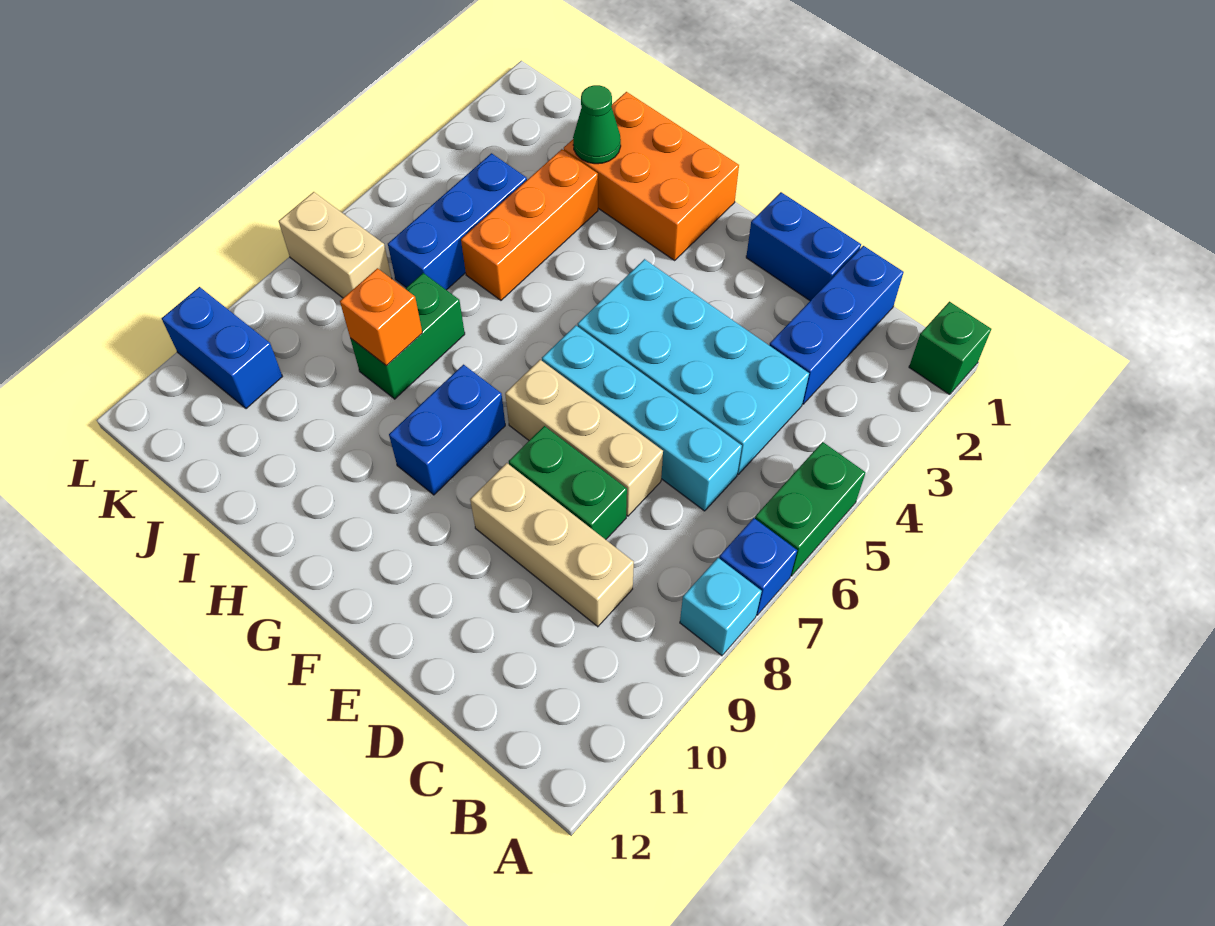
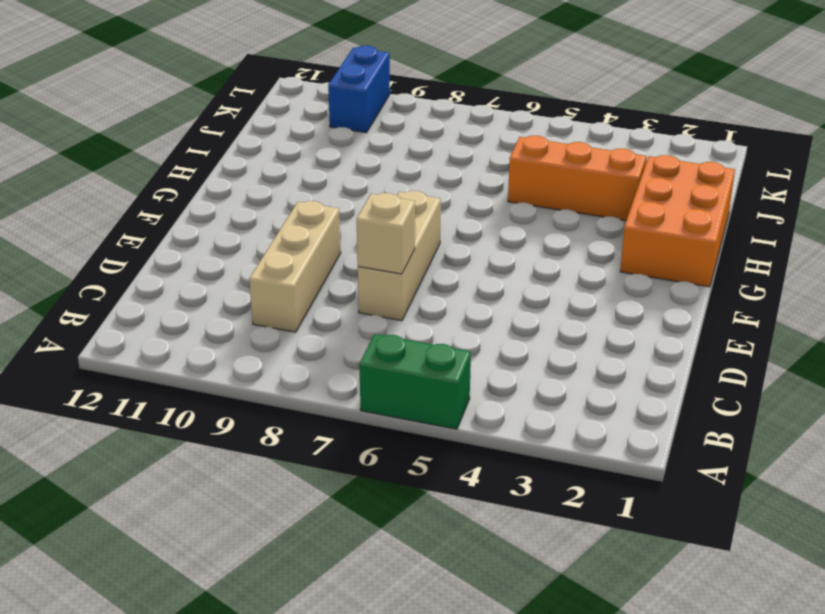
tan 1x1 brick [357,193,415,274] -> none
none -> green 1x1 brick [909,302,991,395]
none -> blue 1x1 brick [719,518,797,615]
none -> cyan 1x1 brick [680,558,762,656]

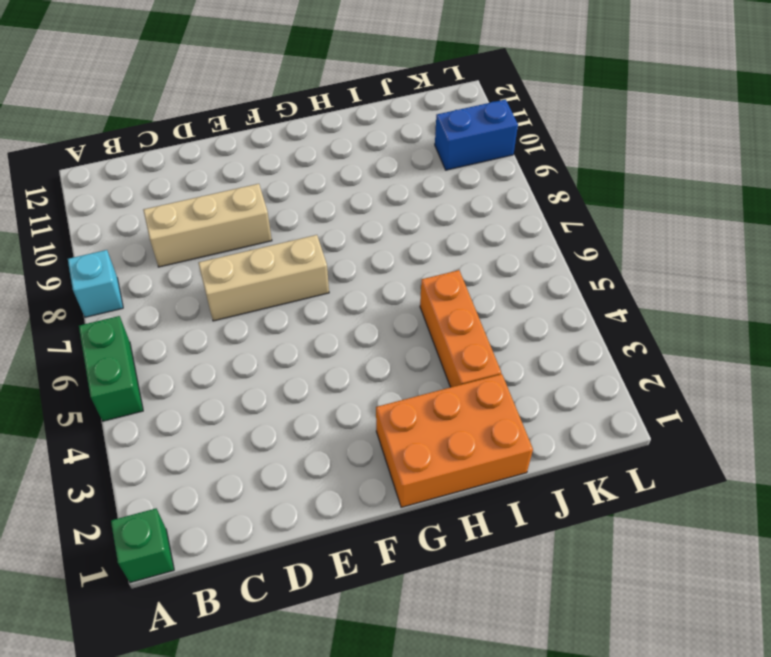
none -> blue 1x1 brick [719,518,797,615]
none -> blue 1x3 brick [769,246,904,404]
none -> cyan 2x4 brick [578,259,809,474]

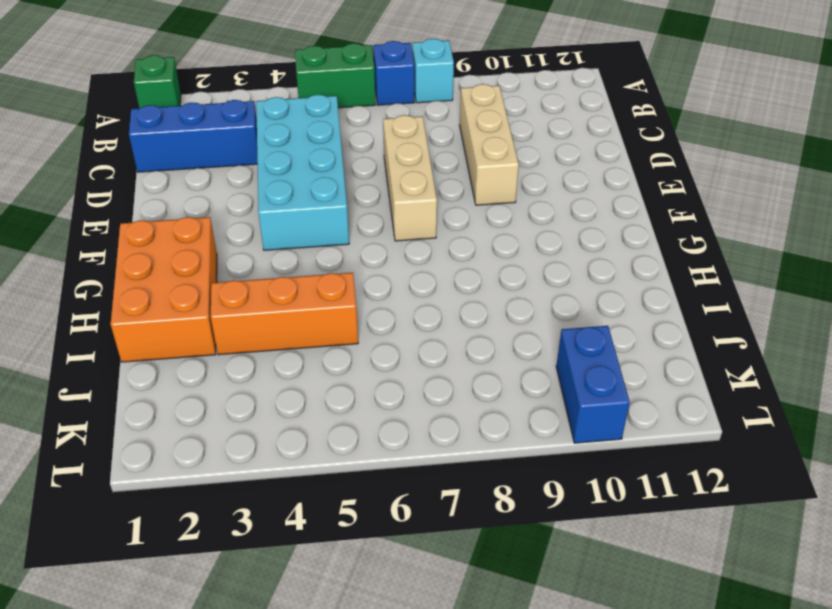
none -> cyan 1x4 brick [542,325,742,511]
none -> blue 1x2 brick [746,192,861,301]
none -> green 1x2 brick [509,426,627,540]

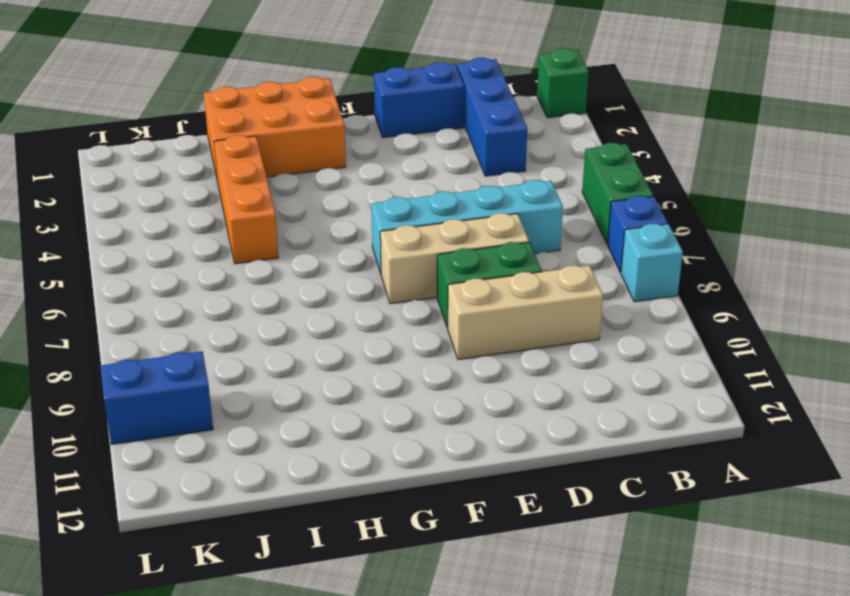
none -> cyan 2x4 brick [578,259,809,474]
none -> blue 1x2 brick [389,365,505,495]
none -> green 1x2 brick [350,273,465,399]

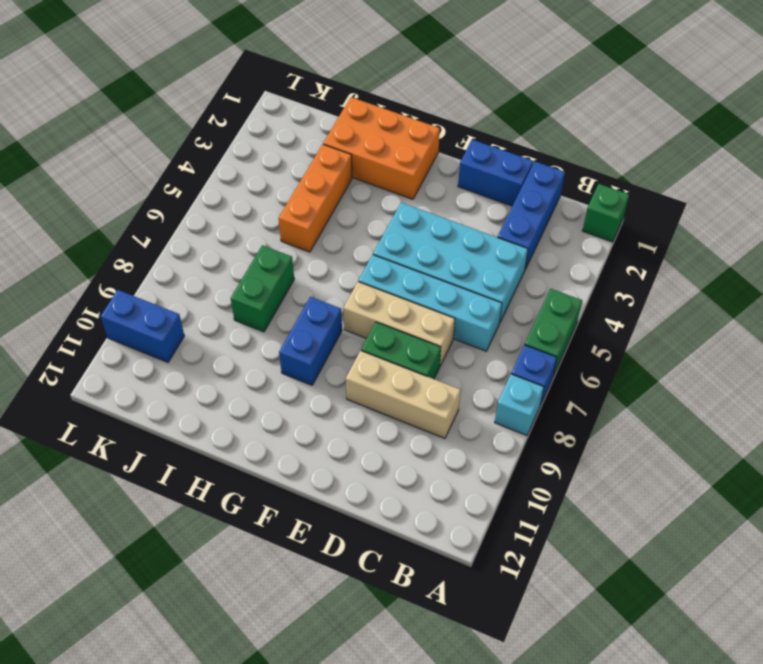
none -> blue 1x3 brick [388,153,527,290]
none -> tan 1x2 brick [279,192,392,298]
none -> green 1x1 cone [573,85,621,164]

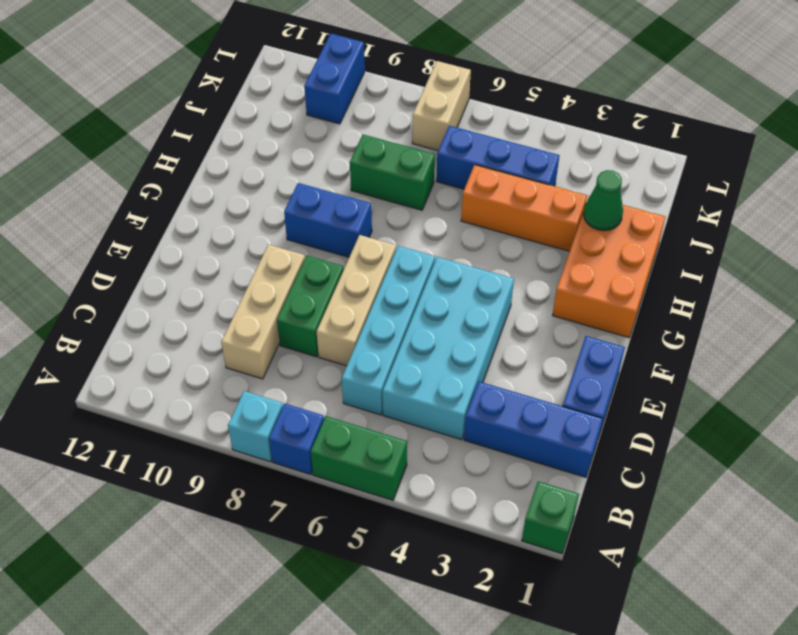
none -> orange 1x1 brick [340,268,422,366]

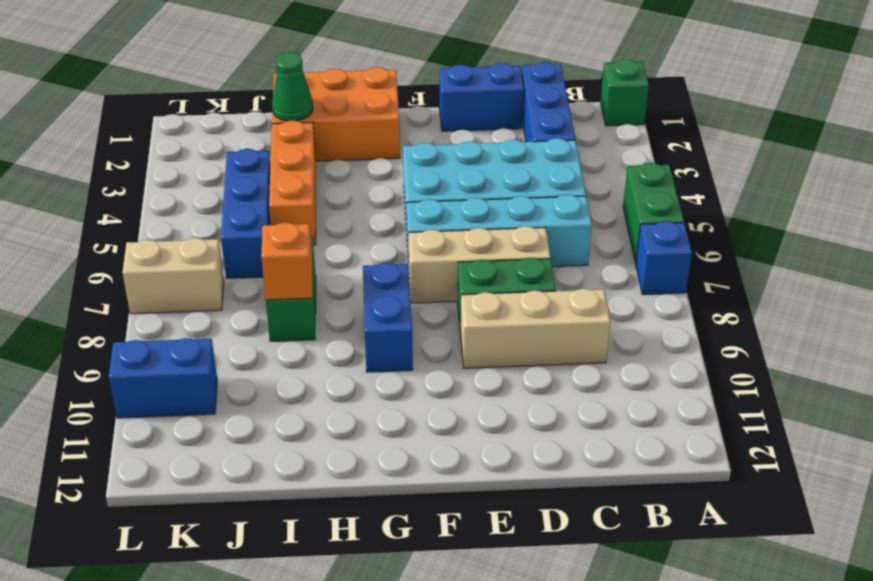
none -> cyan 1x1 brick [680,558,762,656]

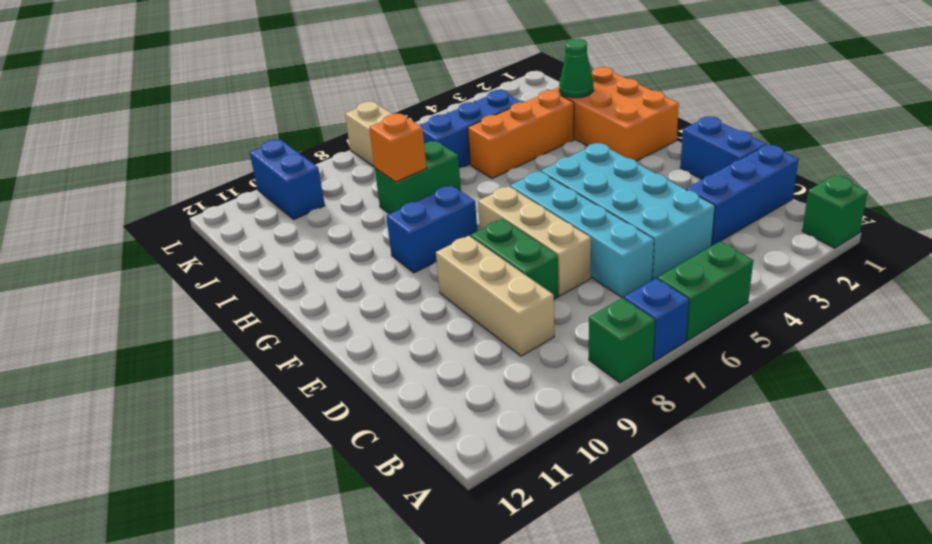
green 1x1 brick [589,298,655,383] -> cyan 1x1 brick [680,558,762,656]

